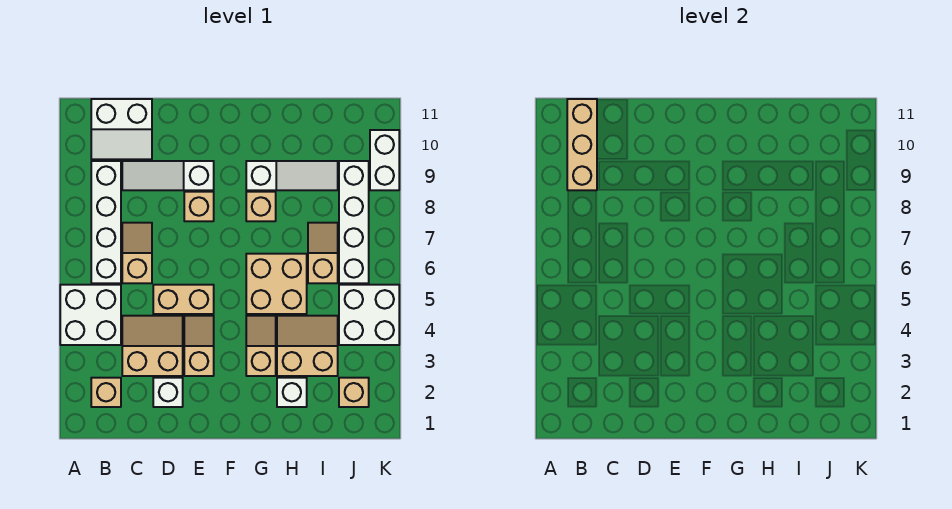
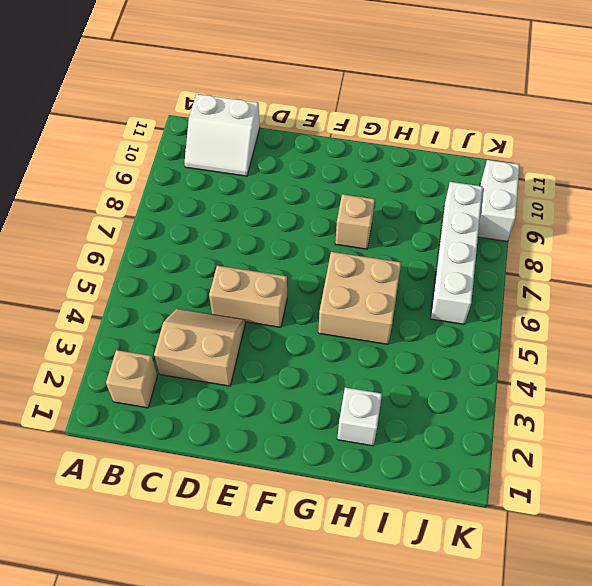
none -> white 2x2 brick [60,285,121,345]
none -> white 1x4 brick [91,161,121,283]
none -> tan 1x2 slope [122,223,152,283]

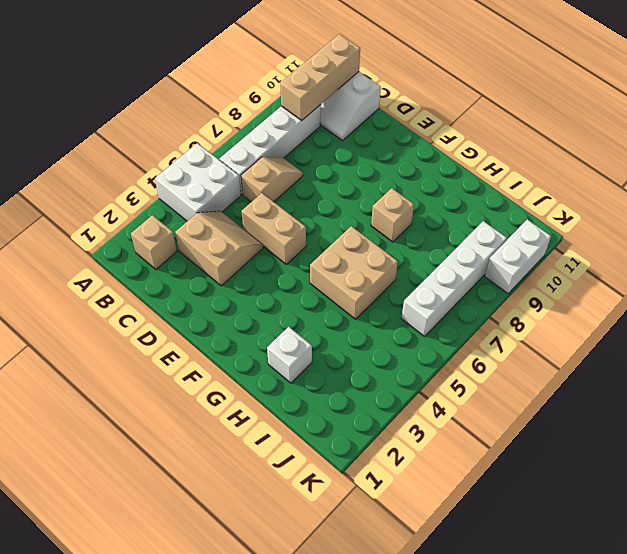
none -> white 1x3 slope [122,161,214,190]
none -> white 1x1 brick [153,378,183,407]
none -> tan 1x2 slope [184,316,214,376]

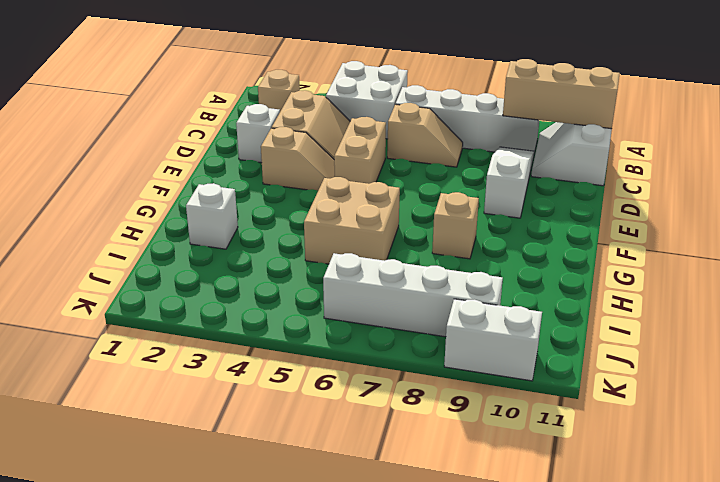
none -> tan 1x1 brick [184,192,214,221]
none -> tan 1x2 slope [246,316,276,376]
none -> white 1x3 slope [246,161,338,190]

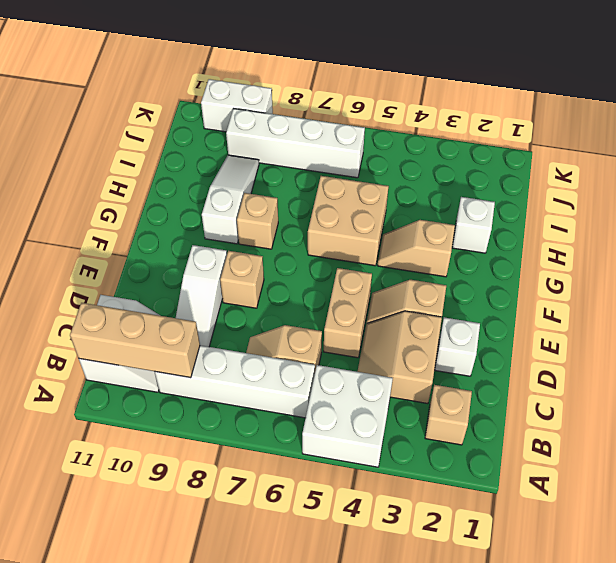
none -> tan 2x2 slope [277,316,338,376]
none -> tan 1x2 slope [308,223,338,283]
none -> tan 1x1 brick [339,378,369,407]

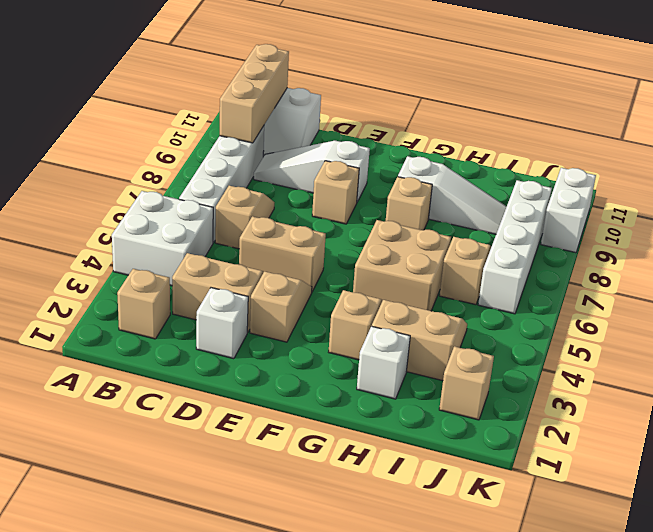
none -> white 2x2 brick [339,285,399,345]

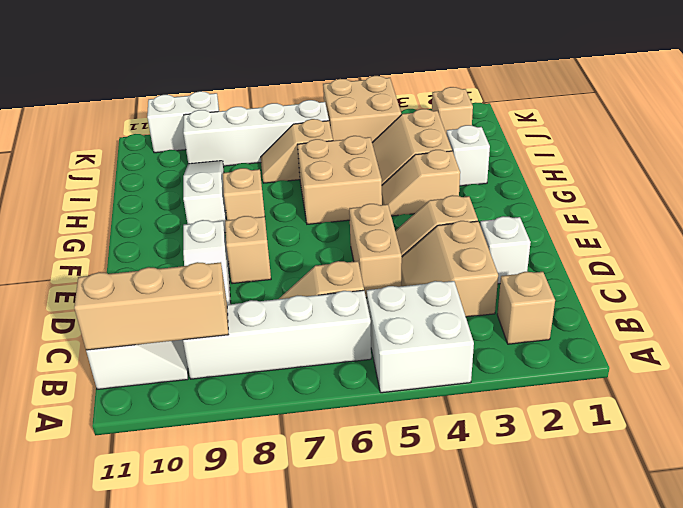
tan 2x2 brick [323,76,401,142] -> white 2x2 brick [339,285,399,345]

